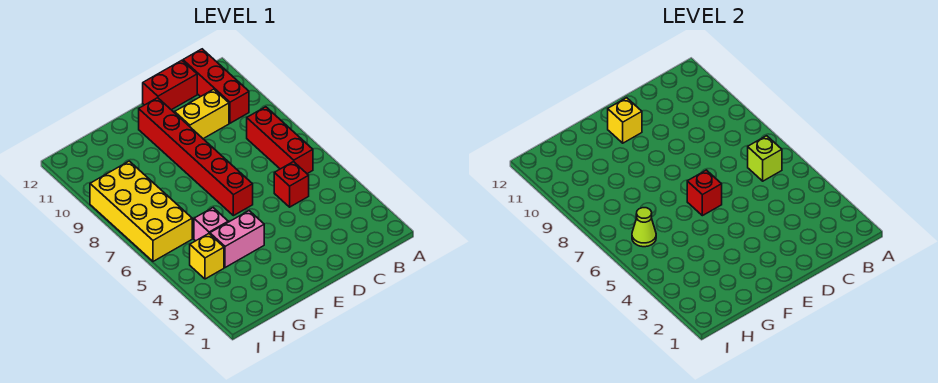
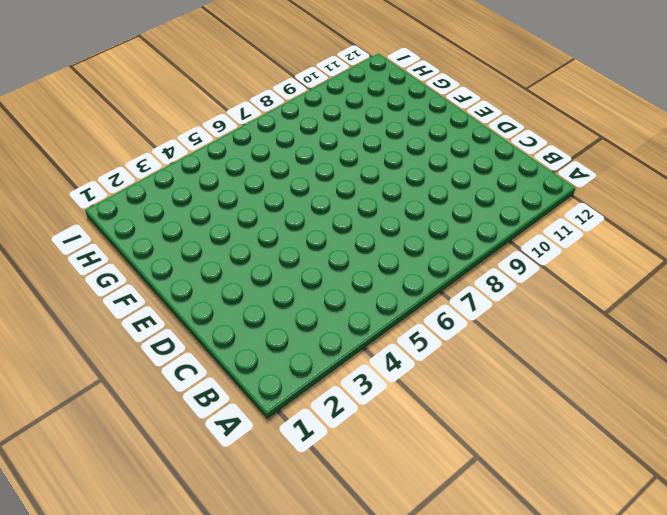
none -> red 1x3 brick [247,107,313,174]
none -> red 1x3 brick [183,49,249,123]
none -> red 1x1 brick [274,162,309,207]

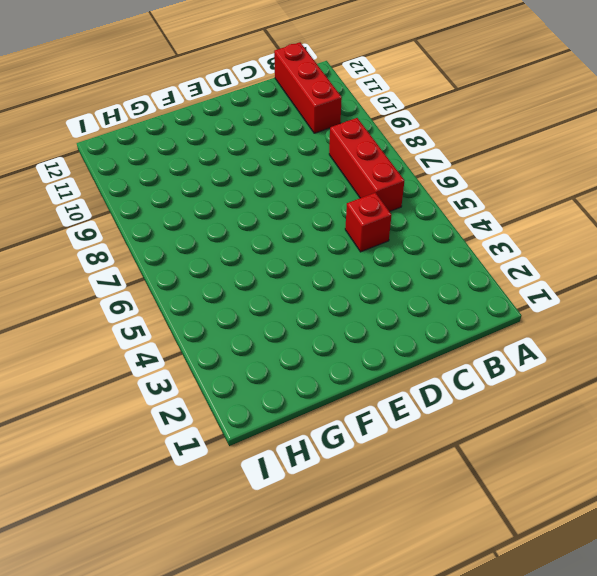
none -> yellow 1x2 brick [175,89,229,139]
none -> red 1x2 brick [143,60,197,110]
none -> red 1x6 brick [139,98,253,216]

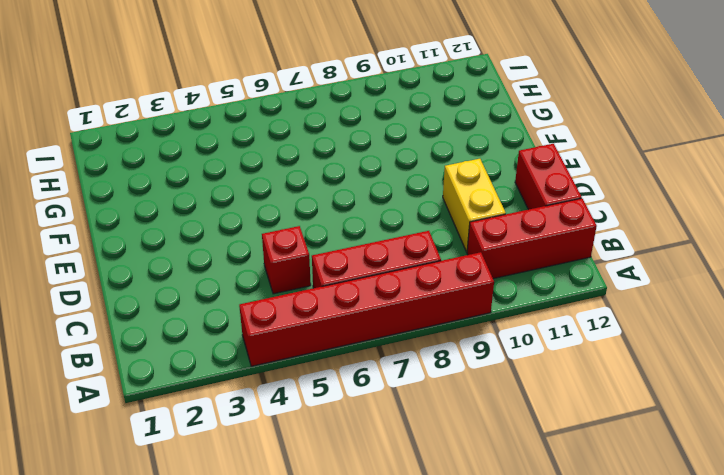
red 1x6 brick [239,252,494,366] -> red 1x6 brick moved to [139,98,253,216]
none -> pink 1x2 brick [210,211,264,268]
none -> pink 1x1 brick [194,208,228,241]
none -> yellow 1x1 brick [190,234,224,279]

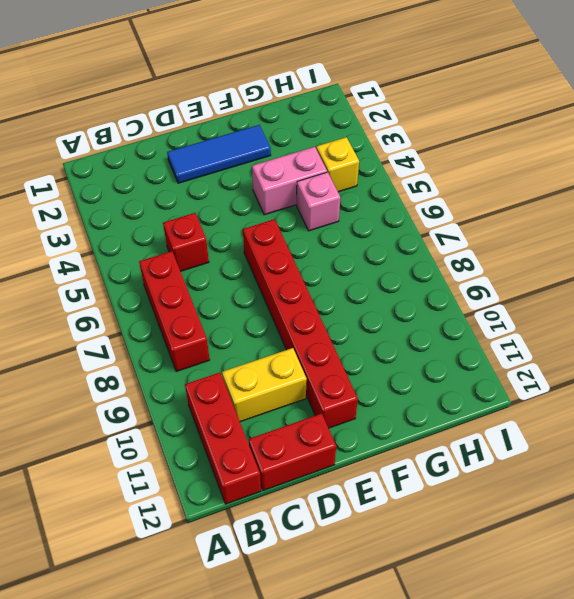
blue 1x3 tile [167,125,271,183] -> none
none -> yellow 2x4 brick [90,161,192,261]
none -> lime 1x1 brick [748,136,782,181]
none -> red 1x1 brick [687,170,722,216]

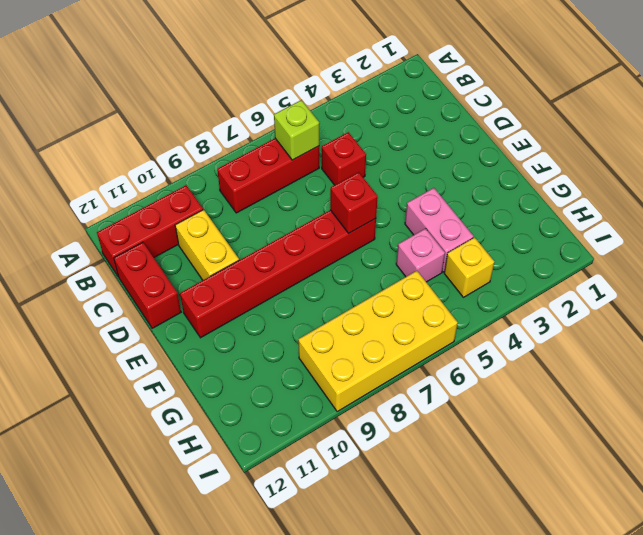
none -> yellow 1x1 brick [608,98,642,143]
none -> lime 1x1 cone [632,208,656,247]

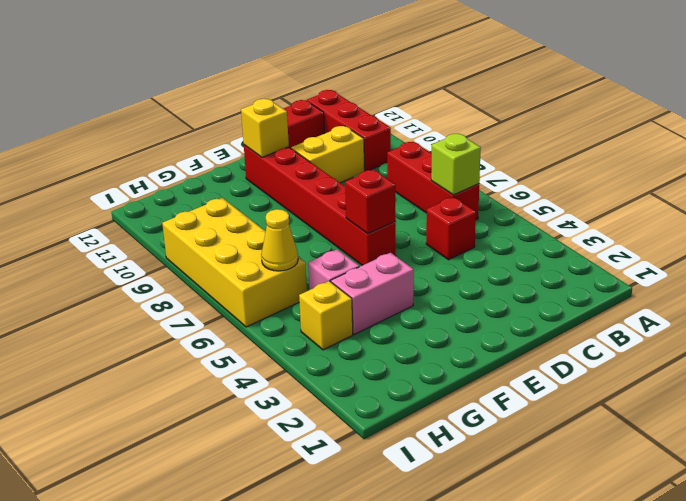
yellow 1x1 cone [261,209,298,271] -> lime 1x1 cone [632,208,656,247]

